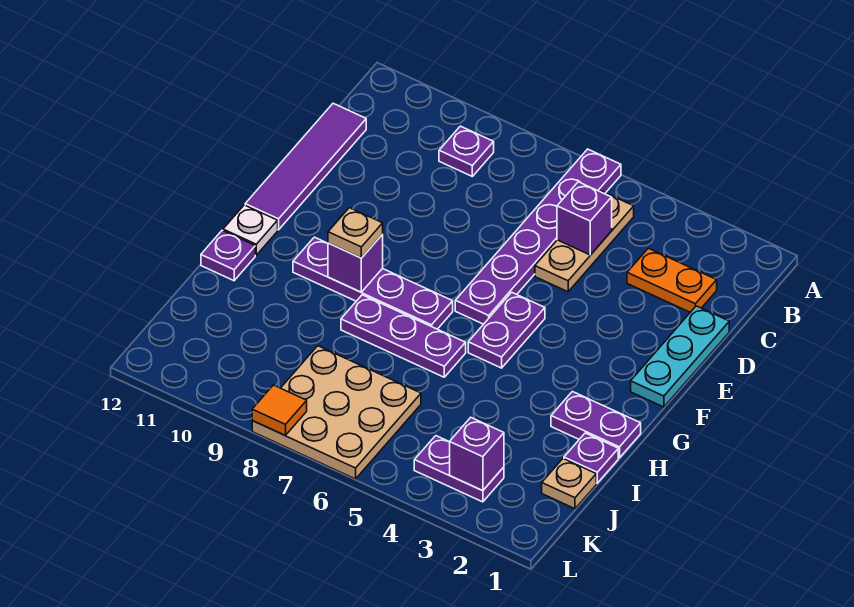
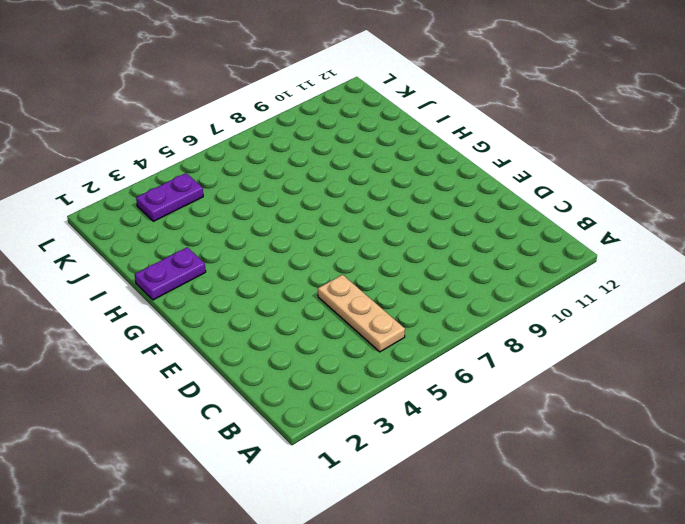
none -> purple 1x6 plate [455,149,621,324]
none -> purple 1x1 plate [439,126,494,176]
none -> orange 1x2 plate [627,248,717,312]

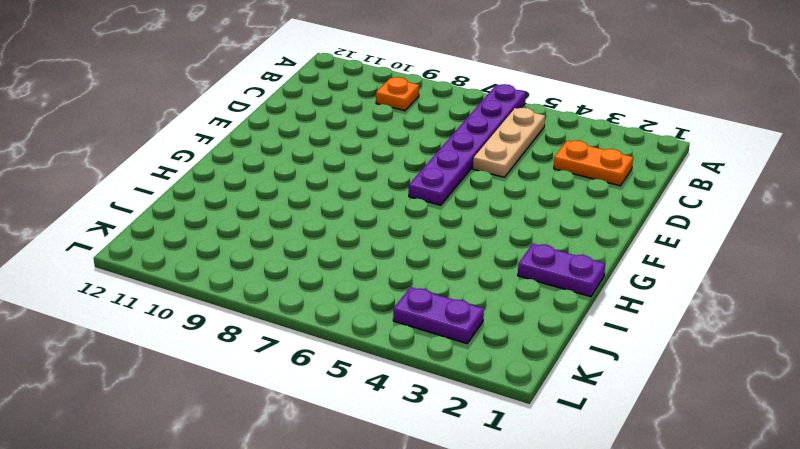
orange 1x1 plate [376,77,419,111] -> purple 1x1 plate [439,126,494,176]
none -> purple 1x4 tile [245,103,366,230]
none -> cyan 1x3 plate [631,306,729,407]
none -> purple 1x2 plate [468,292,545,368]

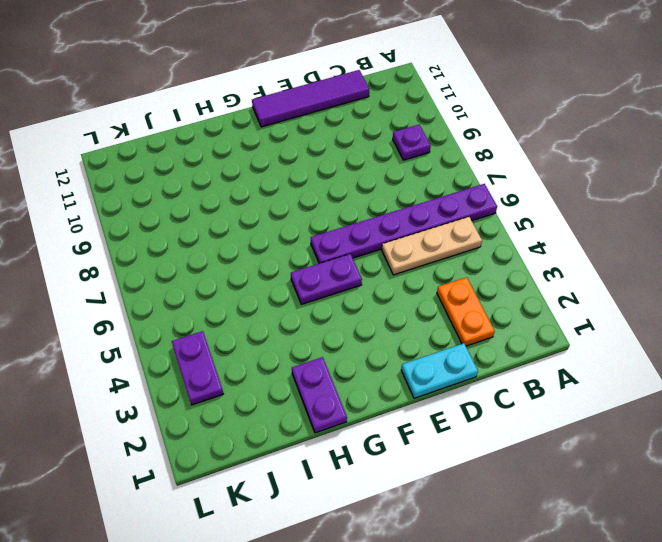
cyan 1x2 plate [401,343,478,398] -> cyan 1x3 plate [631,306,729,407]
none -> purple 1x4 plate [293,237,453,329]
none -> white 1x1 plate [223,205,278,255]
none -> purple 1x3 plate [341,295,466,377]

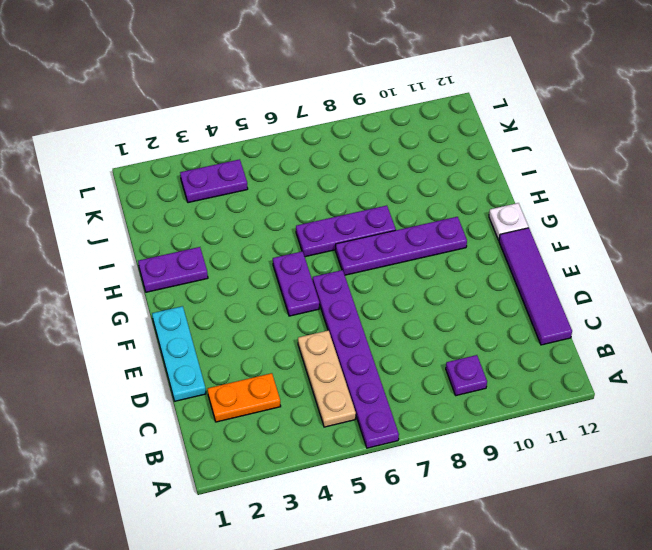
none -> purple 1x1 plate [201,231,255,281]
none -> purple 1x1 plate [564,433,618,483]
none -> tan 1x1 plate [542,459,596,509]

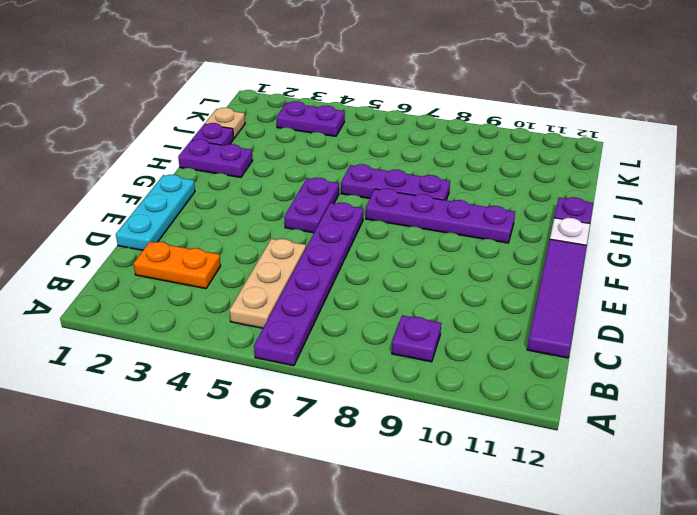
none -> tan 3x3 plate [252,346,421,479]
none -> purple 1x1 brick [557,182,612,255]
none -> purple 1x1 brick [328,235,383,292]

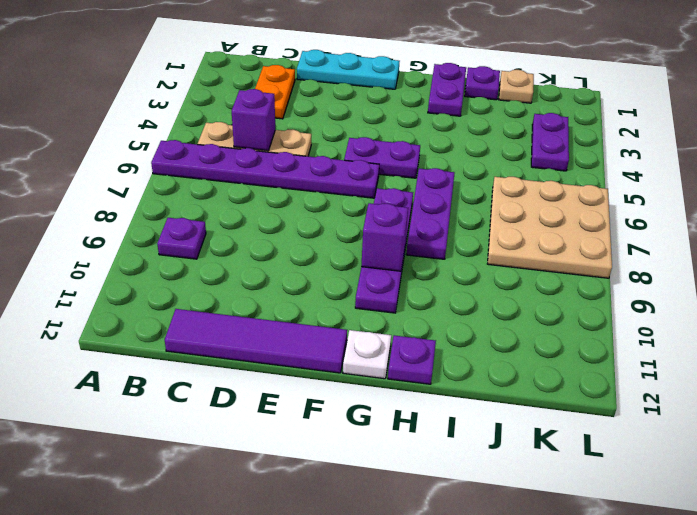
none -> purple 1x1 brick [450,417,504,491]
none -> orange 1x1 tile [252,385,307,435]
none -> tan 1x1 plate [328,208,383,258]

